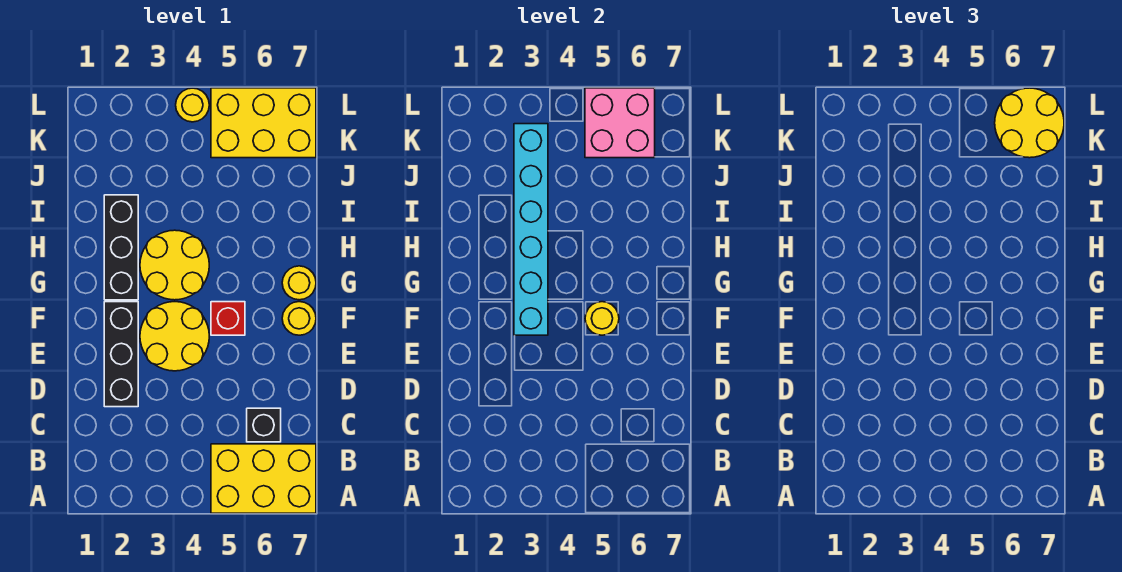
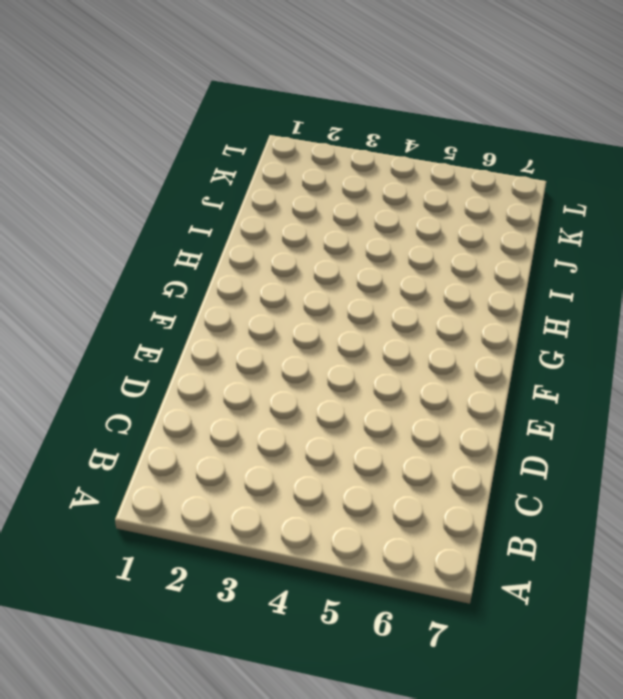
none -> yellow 2x3 brick [211,444,316,513]
none -> black 1x1 brick [247,408,281,442]
none -> black 1x3 brick [104,302,138,407]

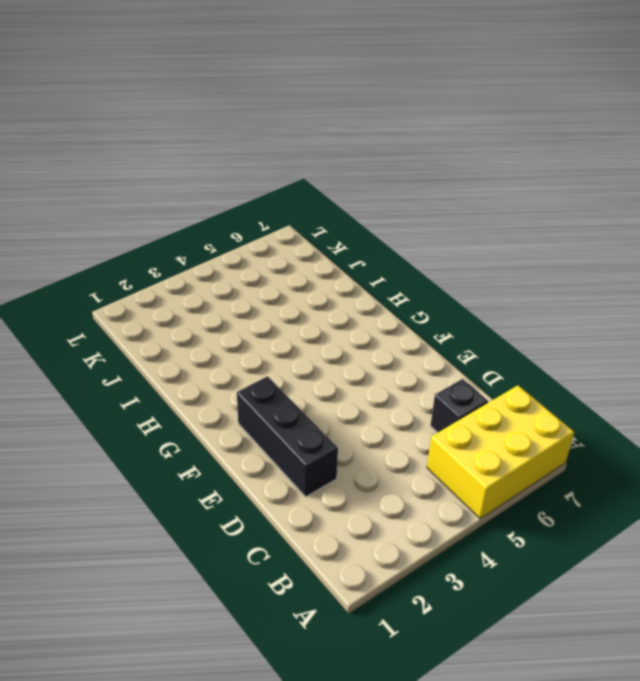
none -> yellow 2x2 round brick [140,302,209,371]
none -> red 1x1 brick [211,302,245,335]
none -> yellow 1x1 round brick [282,302,316,335]

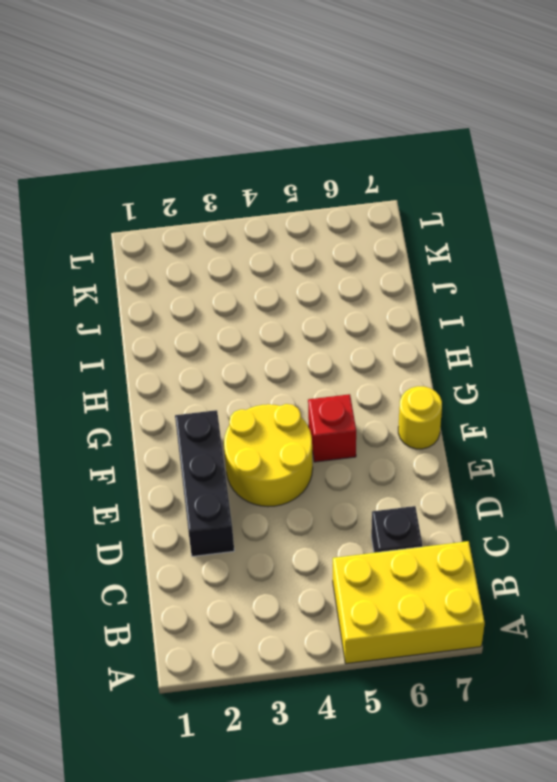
none -> black 1x3 brick [104,195,138,300]
none -> yellow 2x2 round brick [140,230,209,300]
none -> yellow 1x1 round brick [282,266,316,300]

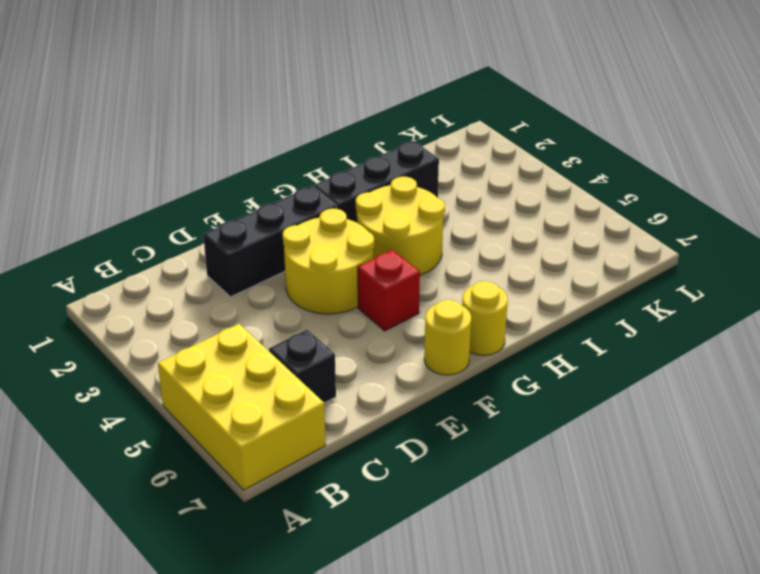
none -> yellow 2x3 brick [211,88,316,158]
none -> yellow 1x1 round brick [176,88,209,122]
none -> cyan 1x6 brick [514,124,548,335]

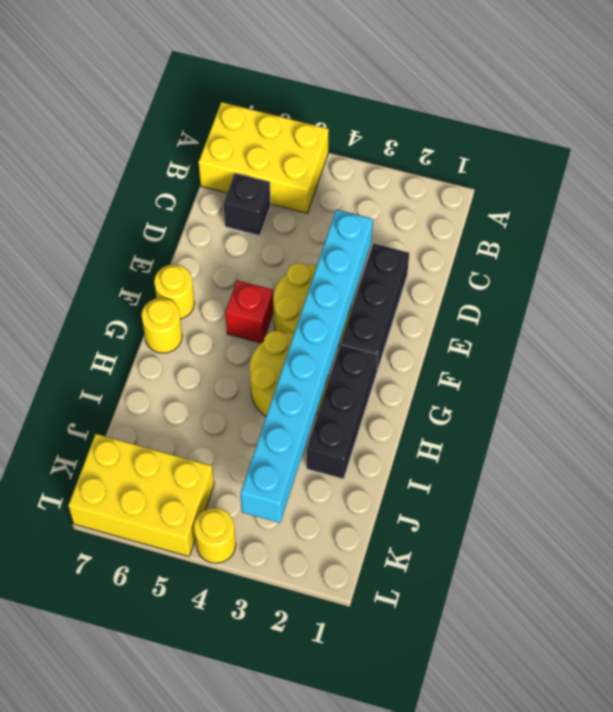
cyan 1x8 brick [240,209,373,523] -> cyan 1x6 brick [514,124,548,335]
none -> yellow 1x1 round brick [585,302,619,335]
none -> pink 2x2 brick [585,88,655,158]
none -> yellow 2x2 round brick [995,88,1064,158]

